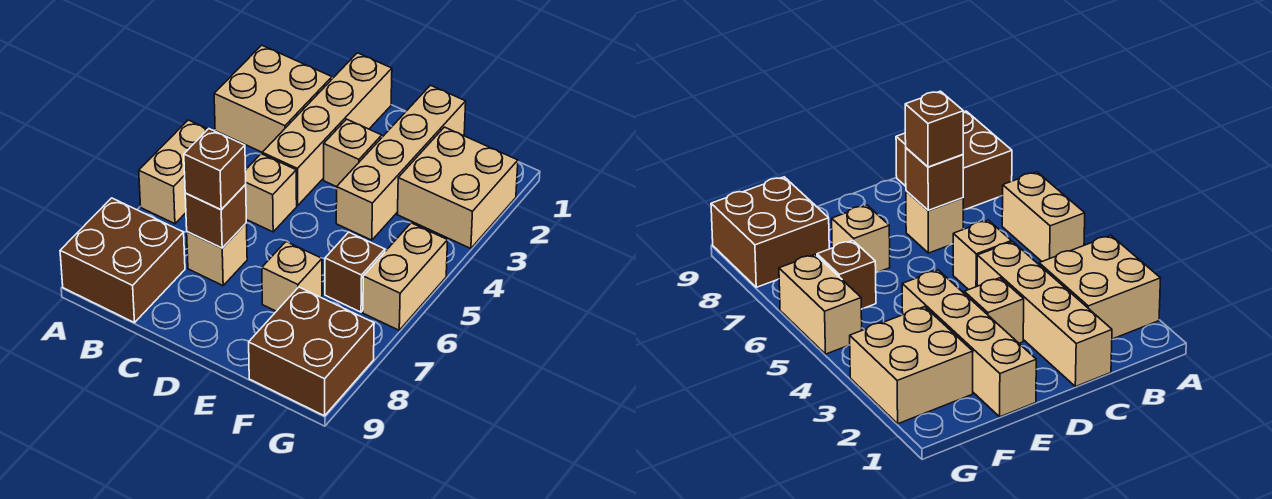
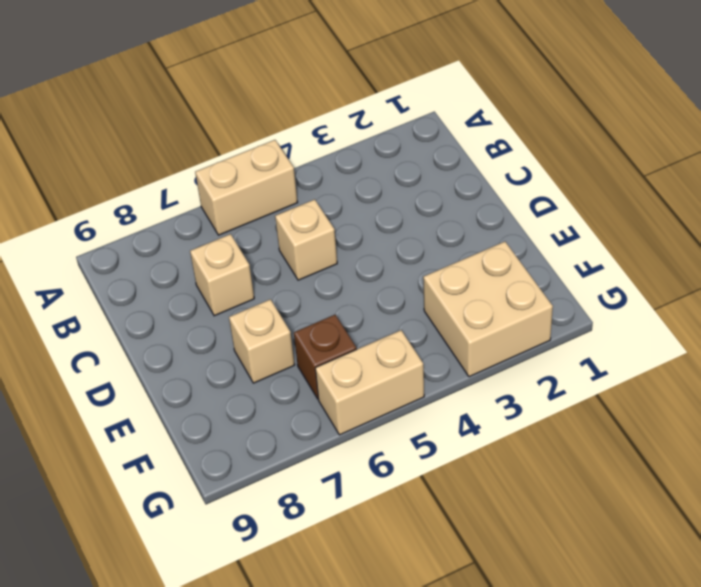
none -> tan 2x2 brick [214,45,332,152]
none -> brown 2x2 brick [60,198,185,323]
none -> tan 1x4 brick [262,53,392,206]

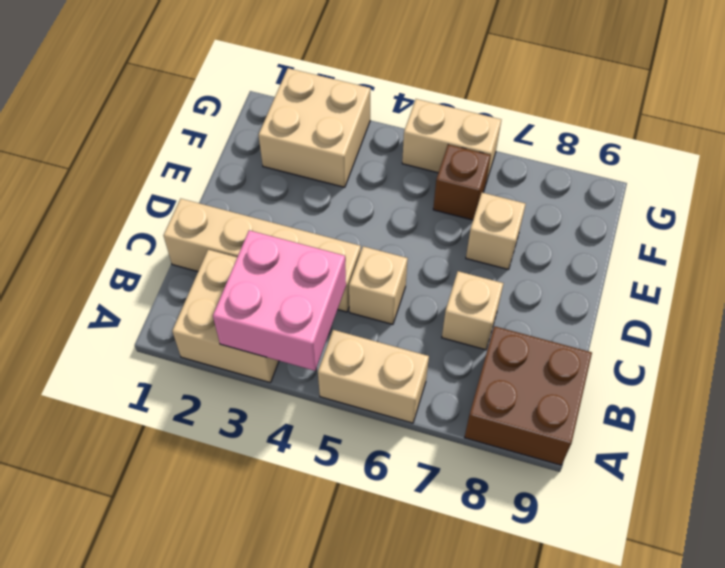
pink 2x2 brick [213,230,346,371] -> none
none -> tan 1x1 brick [324,119,382,187]
none -> tan 1x4 brick [336,85,466,240]
none -> brown 2x2 brick [249,287,374,416]

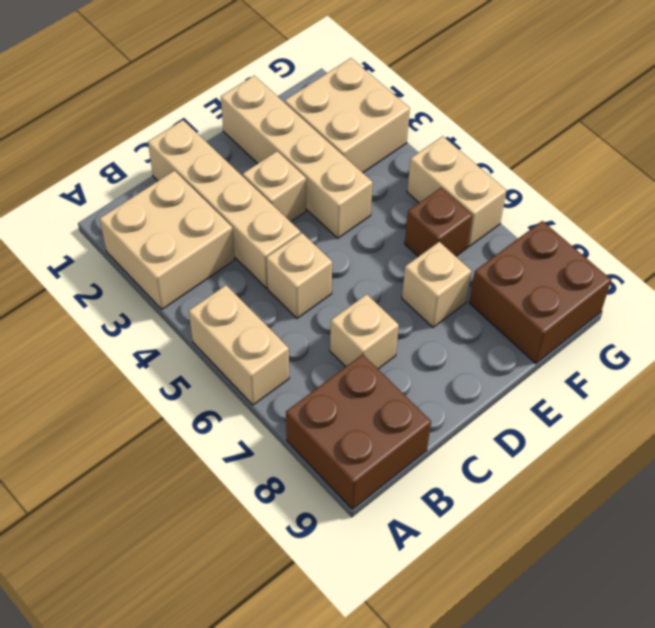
none -> brown 1x1 brick [185,185,246,248]
none -> brown 1x1 brick [184,129,246,210]

